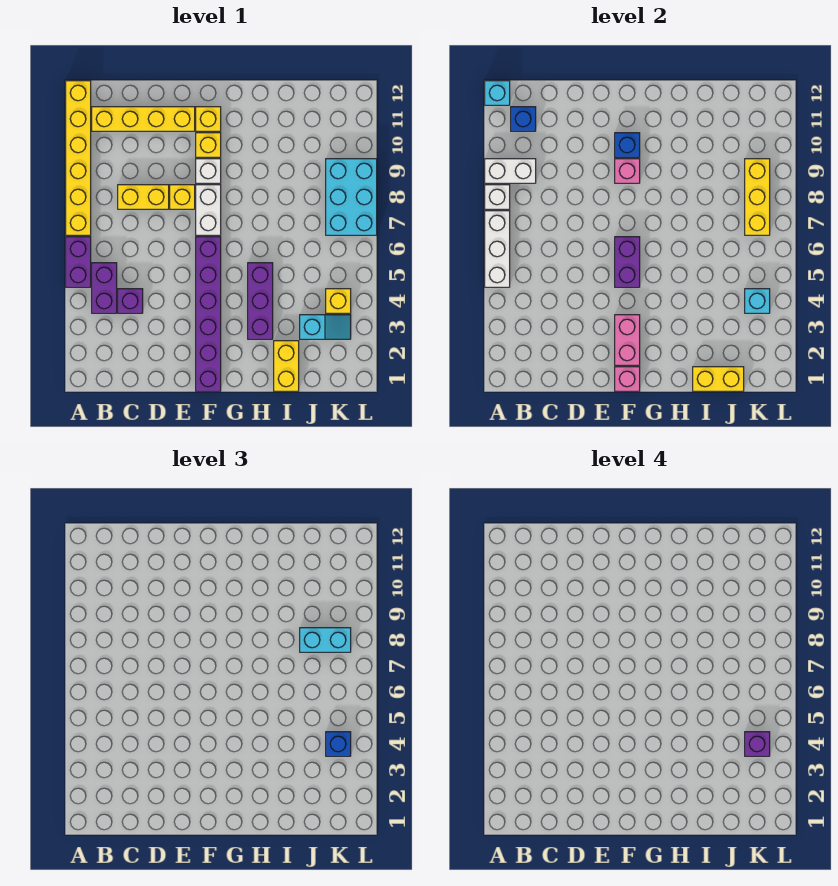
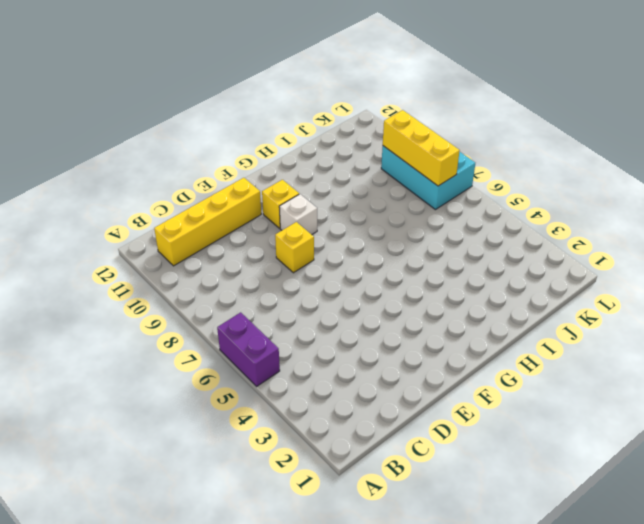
none -> yellow 1x6 brick [66,81,91,235]
none -> purple 1x2 brick [92,263,117,313]
none -> purple 1x1 brick [118,289,143,313]
none -> yellow 1x2 brick [118,185,169,209]

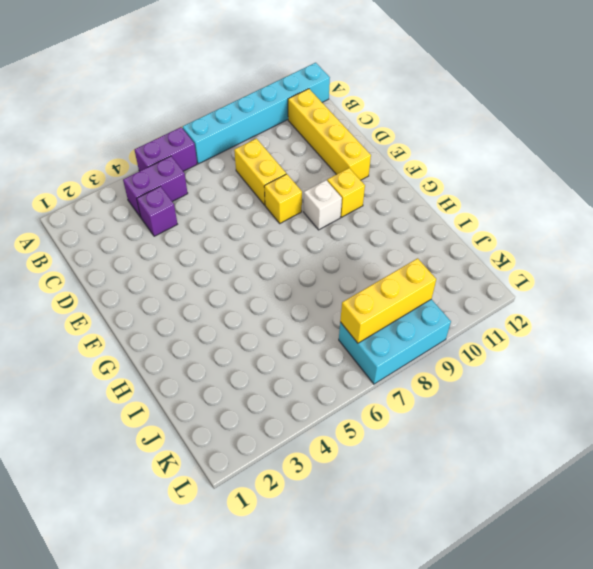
cyan 1x6 brick [183,63,330,164] -> yellow 1x6 brick [66,81,91,235]
none -> purple 1x6 brick [196,237,221,391]
none -> white 1x2 brick [196,185,221,235]
none -> yellow 1x1 brick [196,107,221,131]
none -> purple 1x3 brick [248,263,273,339]

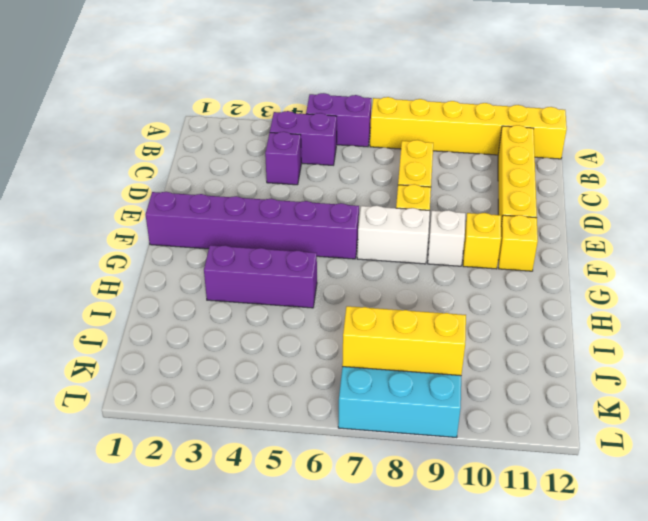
none -> yellow 1x2 brick [274,341,299,391]
none -> cyan 1x2 slope [300,315,351,339]
none -> yellow 1x1 brick [326,289,351,313]
none -> white 1x3 brick [485,211,510,287]

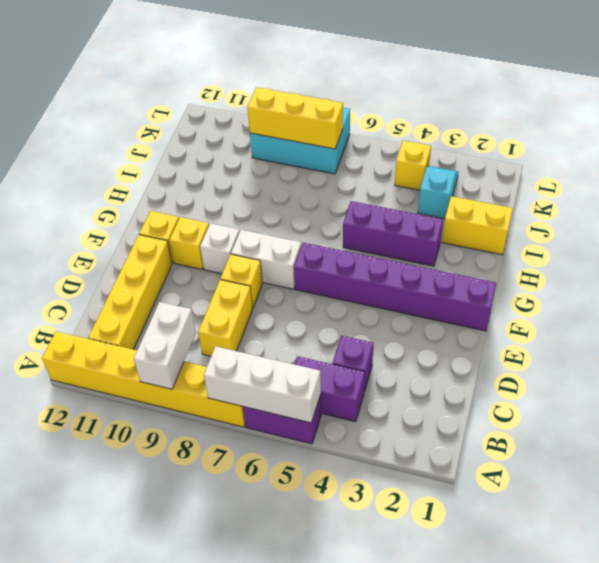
none -> white 1x1 brick [485,185,510,209]
none -> cyan 1x1 brick [485,81,510,105]
none -> blue 1x1 brick [511,107,536,131]
none -> pink 1x1 brick [615,367,640,391]

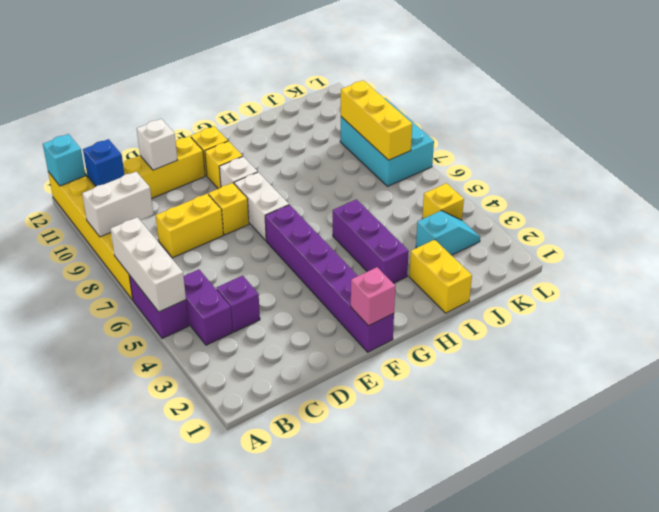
white 1x1 brick [137,119,177,170] -> white 1x1 brick moved to [485,185,510,209]
none -> pink 1x2 brick [615,315,640,365]
none -> purple 1x2 brick [615,237,640,287]
none -> pink 1x1 brick [615,159,640,183]
none -> blue 1x1 brick [615,133,640,157]

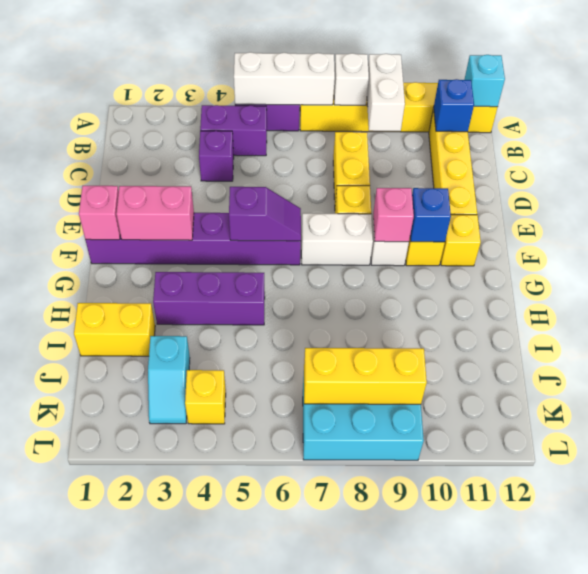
purple 1x2 slope [229,187,301,241] -> purple 1x2 brick [615,237,640,287]
none -> yellow 1x2 brick [693,367,744,391]
none -> cyan 1x1 brick [745,289,770,313]
none -> cyan 1x2 brick [300,628,351,652]
none -> blue 1x1 brick [326,732,351,756]

